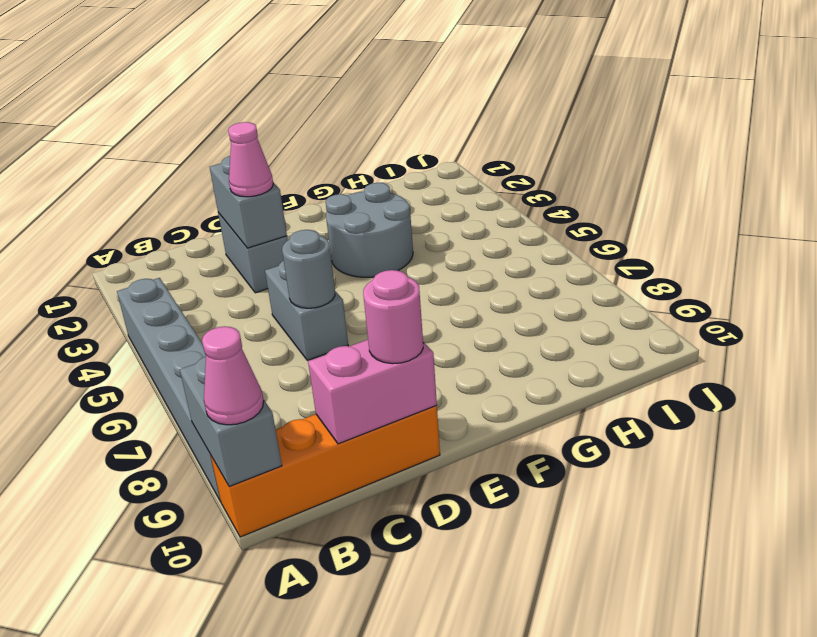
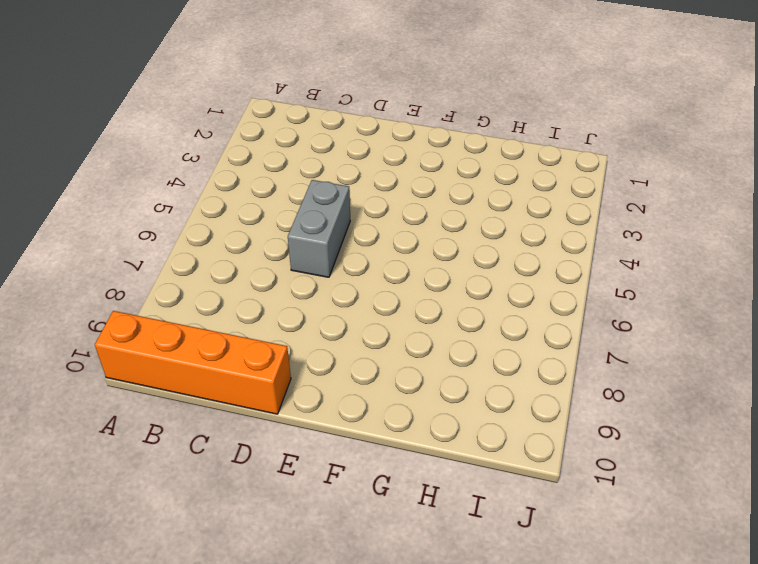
none -> grey 1x6 brick [117,278,221,502]
none -> grey 1x2 brick [218,213,288,293]
none -> grey 2x2 round brick [326,183,413,277]

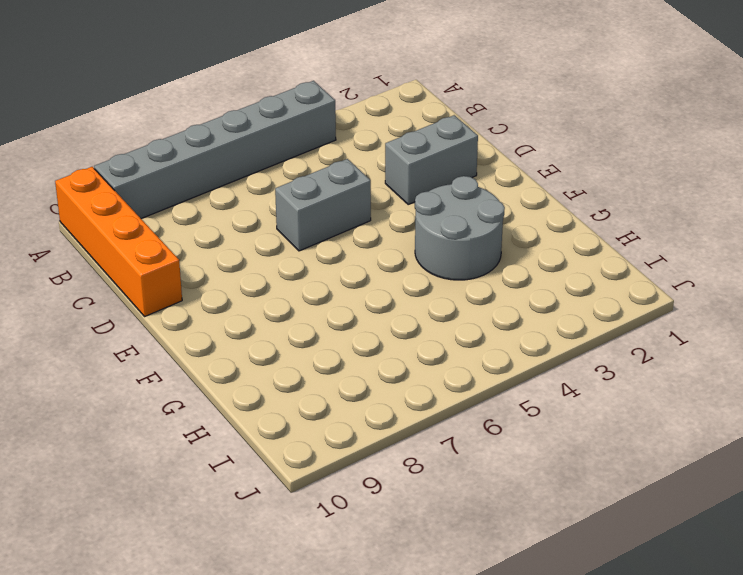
none -> grey 1x2 brick [180,356,282,487]
none -> pink 1x2 brick [308,340,437,444]
none -> grey 1x2 brick [210,156,287,248]

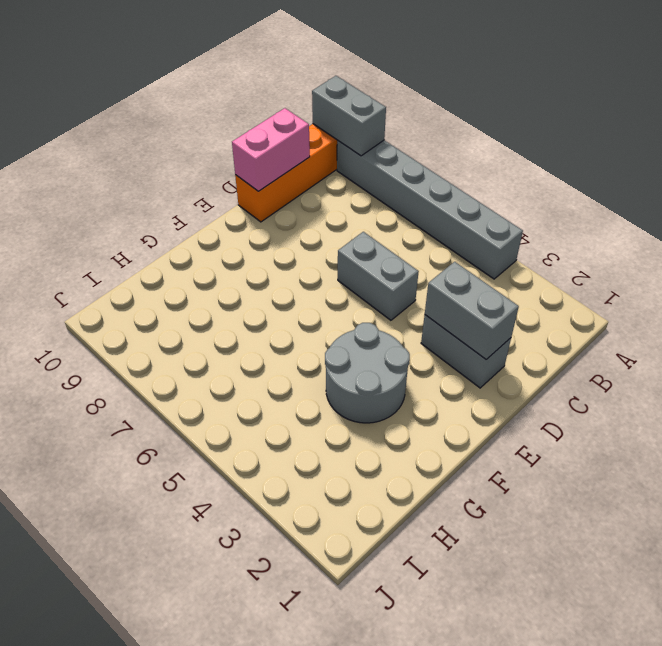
none -> grey 1x1 round brick [282,230,335,308]
none -> pink 1x1 cone [202,326,264,425]
none -> pink 1x1 cone [228,122,273,197]

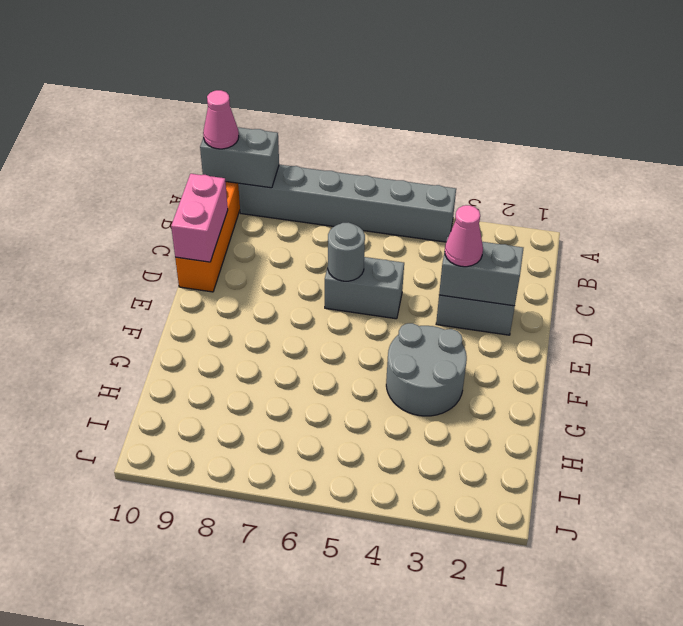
none -> pink 1x1 round brick [363,270,423,364]

